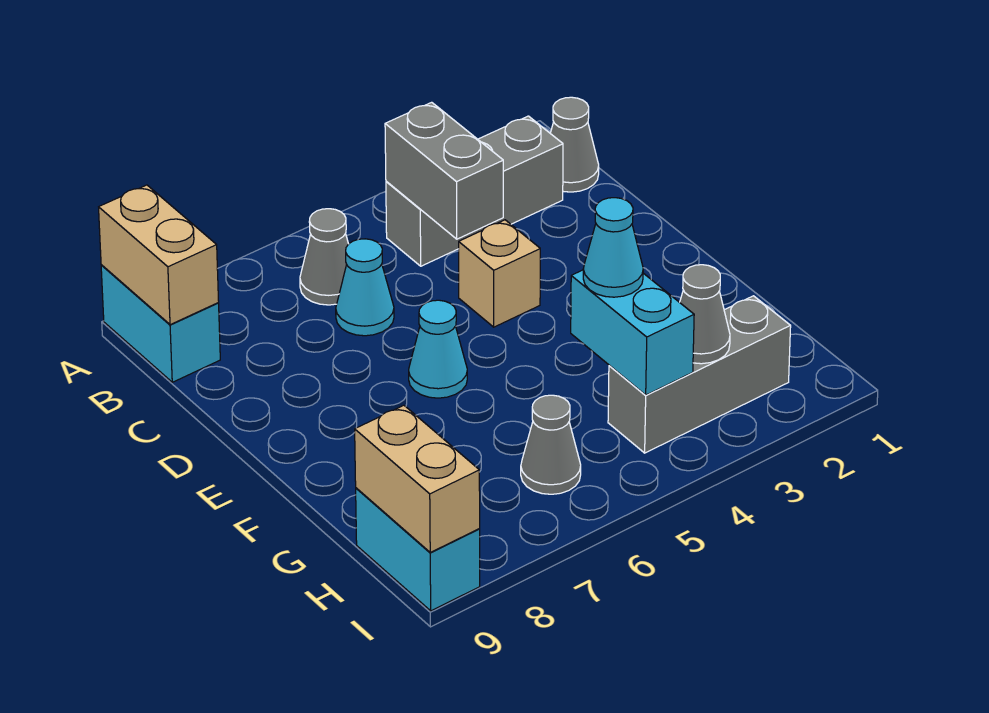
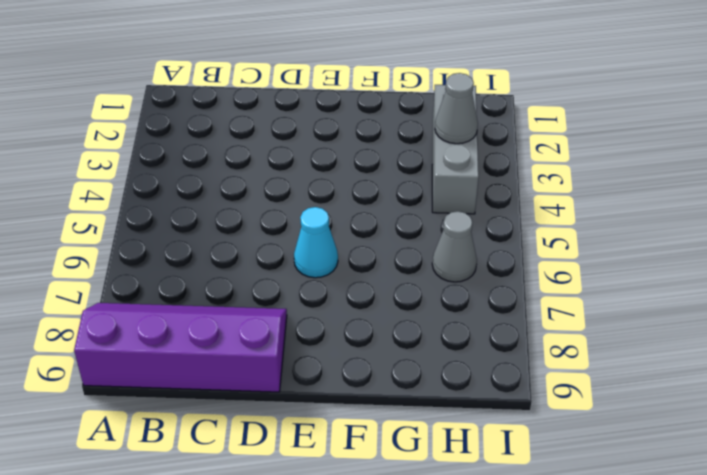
purple 2x4 slope [74,303,287,392] -> cyan 1x2 brick [101,265,220,382]
none -> grey 1x1 cone [550,97,599,192]
none -> grey 1x3 brick [386,116,563,266]
none -> grey 1x1 cone [300,209,348,305]

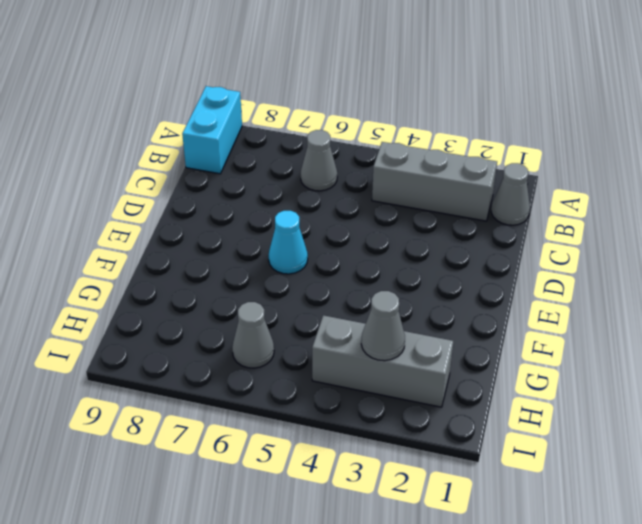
none -> cyan 1x1 cone [336,239,394,336]
none -> tan 1x1 brick [459,220,540,327]
none -> cyan 1x2 brick [356,488,480,611]

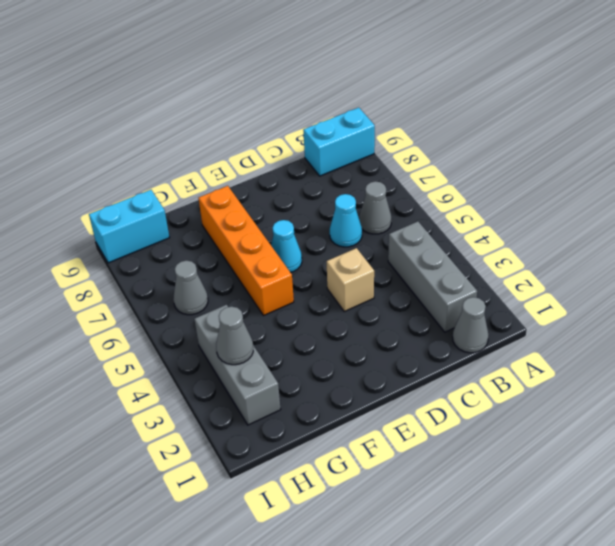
orange 1x4 brick [198,186,294,316] -> none
none -> tan 1x2 brick [99,185,219,325]
none -> grey 1x2 brick [385,102,503,239]
none -> cyan 1x2 brick [571,270,694,395]

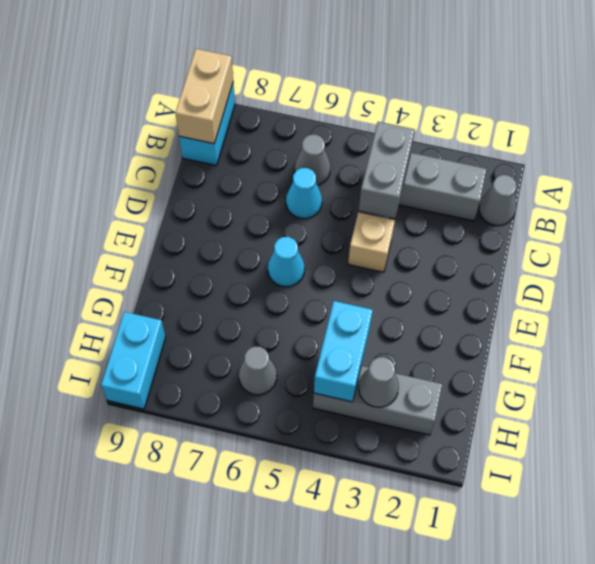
none -> tan 1x2 brick [355,405,480,552]
none -> cyan 1x1 cone [583,198,643,297]

